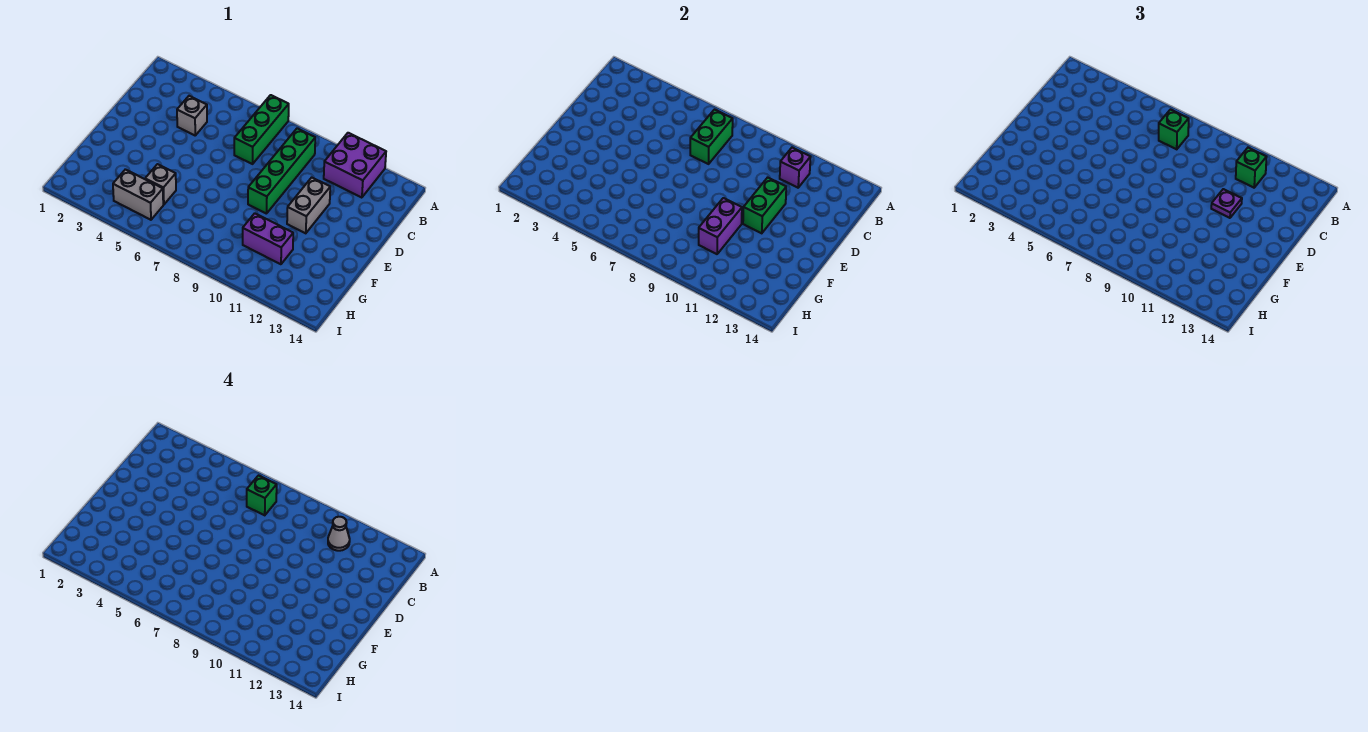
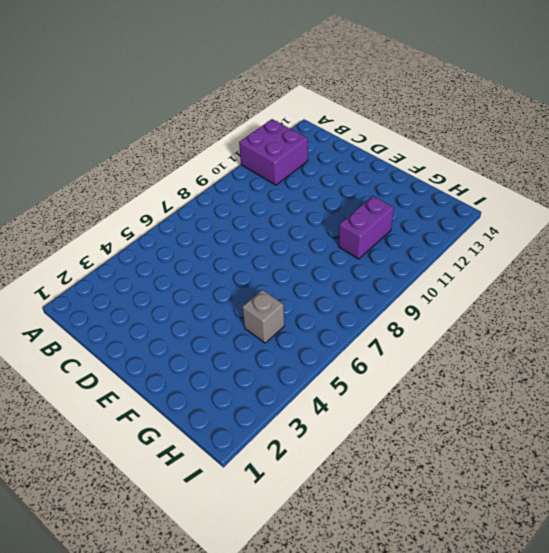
none -> green 1x3 brick [234,95,289,164]
none -> green 1x4 brick [248,128,315,214]
none -> grey 1x1 brick [177,96,207,135]

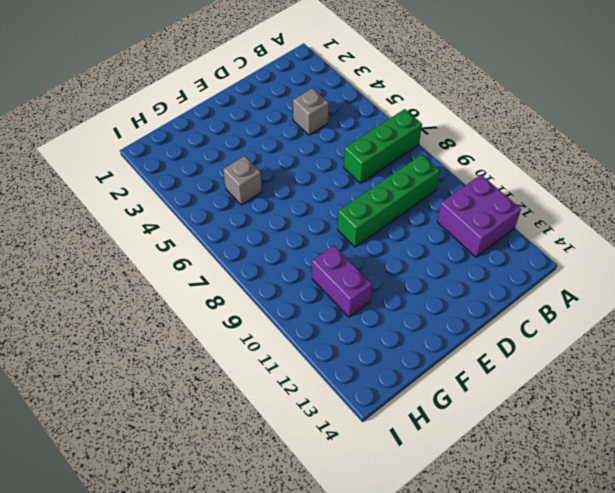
none -> grey 1x2 brick [287,177,330,233]
none -> grey 1x2 brick [113,169,163,220]
none -> green 1x2 brick [690,110,733,164]

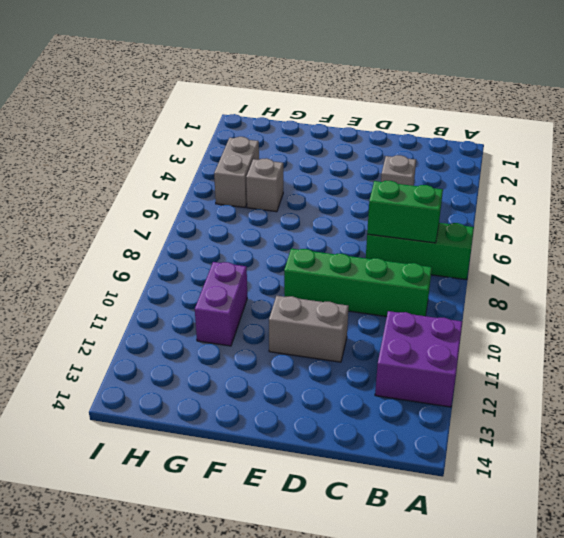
none -> purple 1x1 brick [780,148,811,188]
none -> green 1x2 brick [743,177,786,233]
none -> purple 1x2 brick [699,198,742,254]

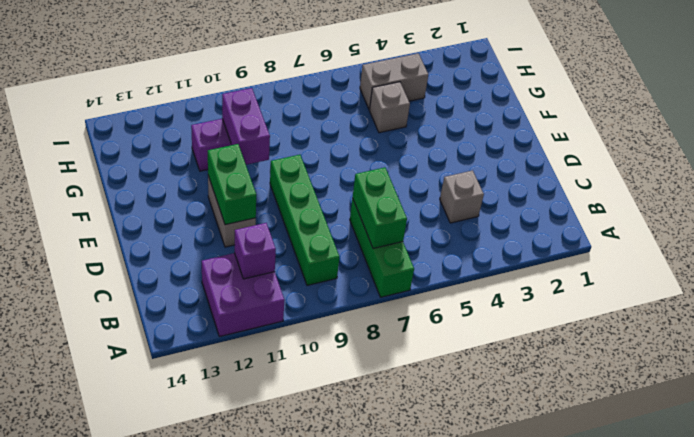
none -> green 1x1 brick [1159,110,1189,149]
none -> green 1x1 brick [1236,148,1267,188]
none -> purple 1x1 plate [1211,189,1242,218]

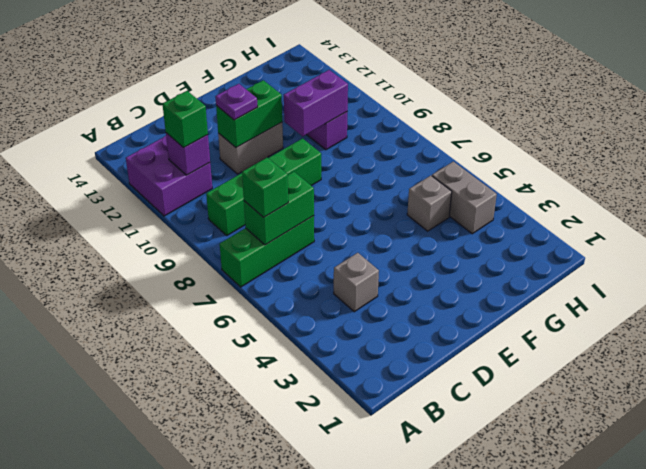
none -> green 1x1 brick [247,476,277,515]
none -> grey 1x1 cone [328,517,350,551]

